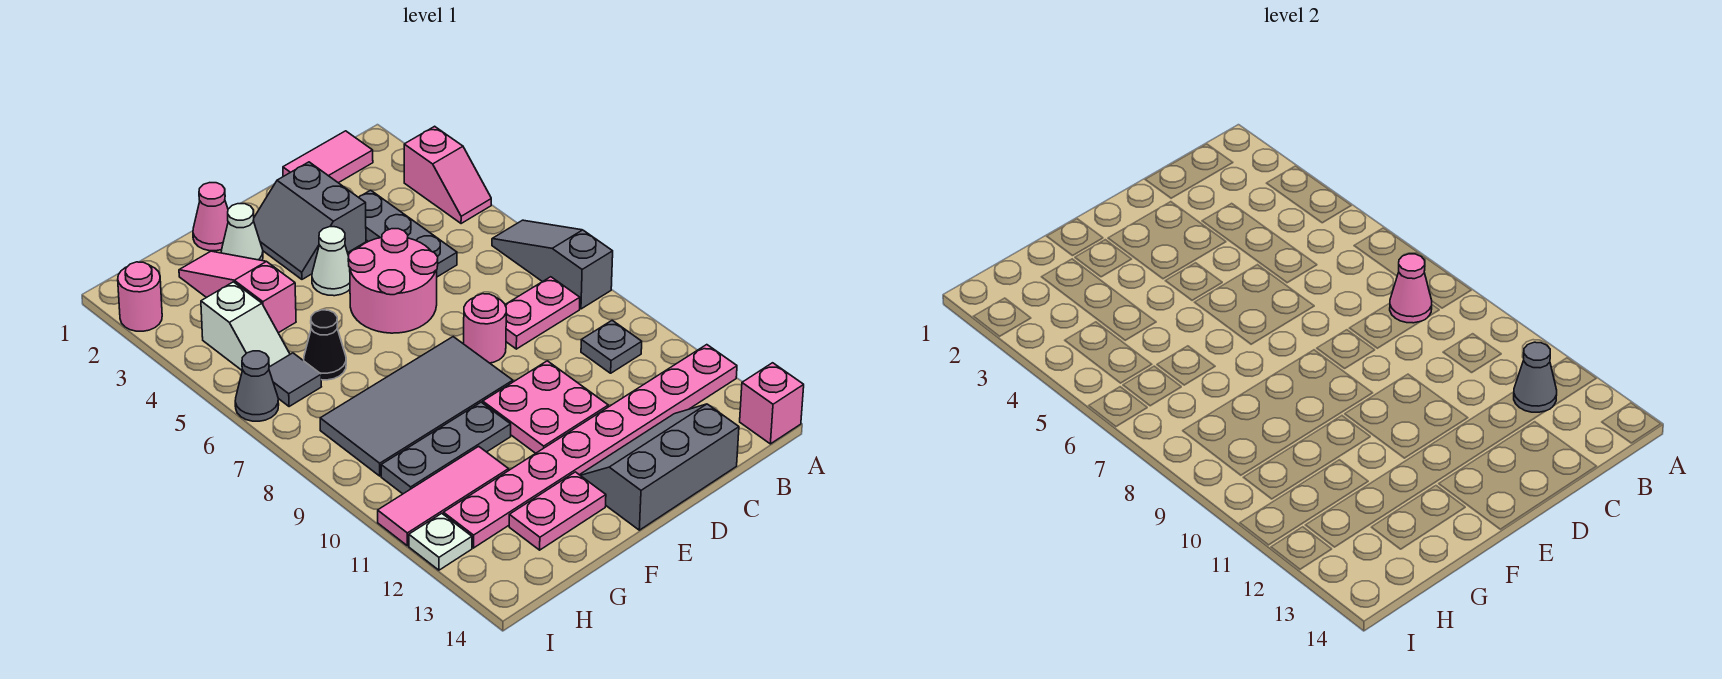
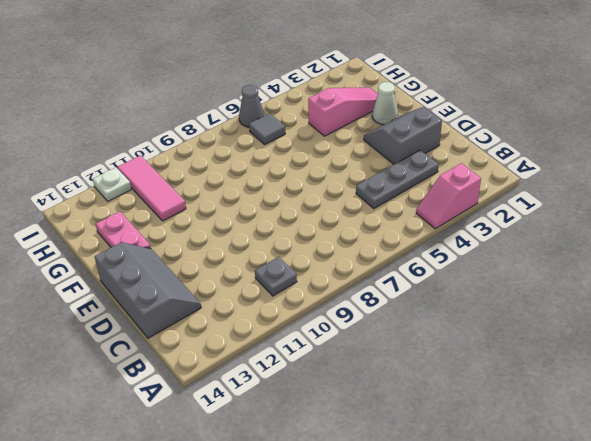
none -> grey 1x3 slope [492,220,613,309]
none -> pink 1x8 plate [443,345,737,548]
none -> pink 1x1 brick [740,363,804,444]

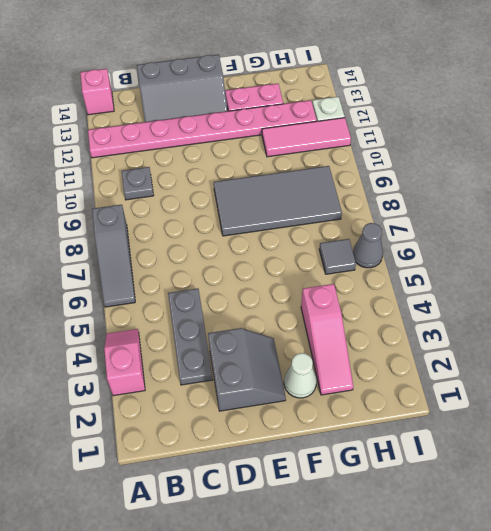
none -> pink 1x2 tile [283,131,373,183]
none -> pink 1x2 plate [505,277,580,349]
none -> pink 2x2 round brick [348,229,438,333]

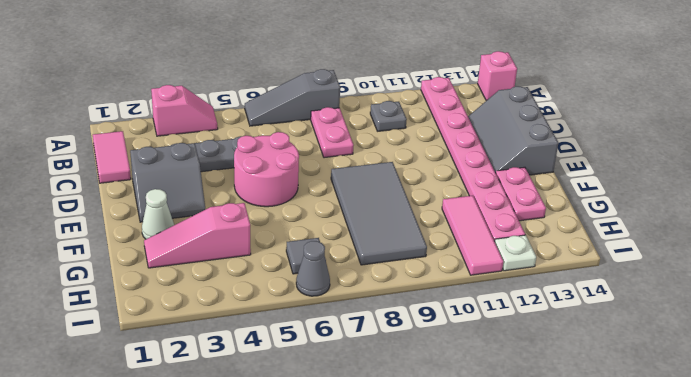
none -> pink 1x1 round brick [464,294,506,363]
none -> pink 2x2 plate [483,361,608,453]
none -> white 1x1 cone [312,227,350,296]

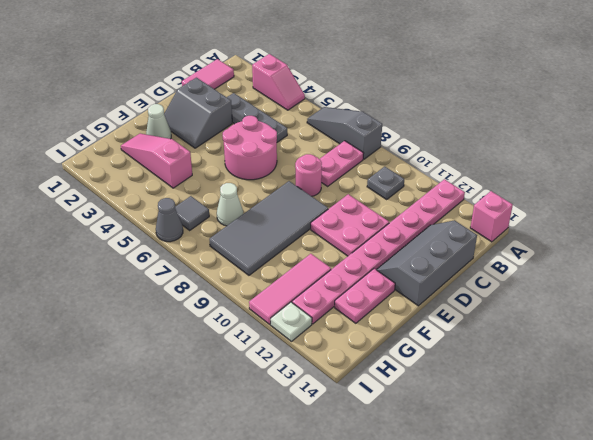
white 1x1 cone [217,183,243,226] -> white 1x1 cone moved to [312,227,350,296]
none -> pink 1x1 cone [193,183,228,251]
none -> grey 1x3 plate [381,402,511,494]
none -> black 1x1 cone [304,310,346,380]

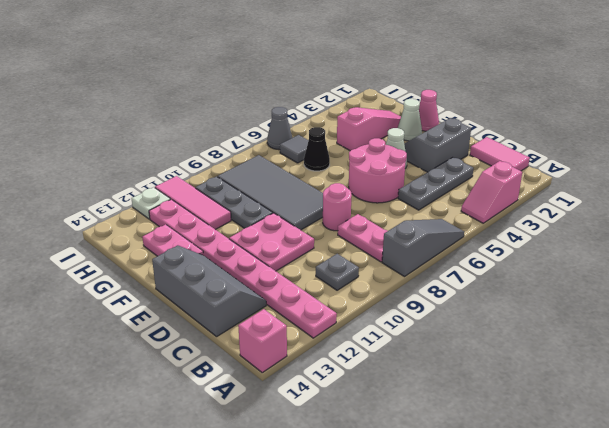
none -> white 1x2 slope [201,282,290,370]
none -> pink 1x1 round brick [118,262,162,331]
none -> pink 1x1 cone [1390,254,1432,323]

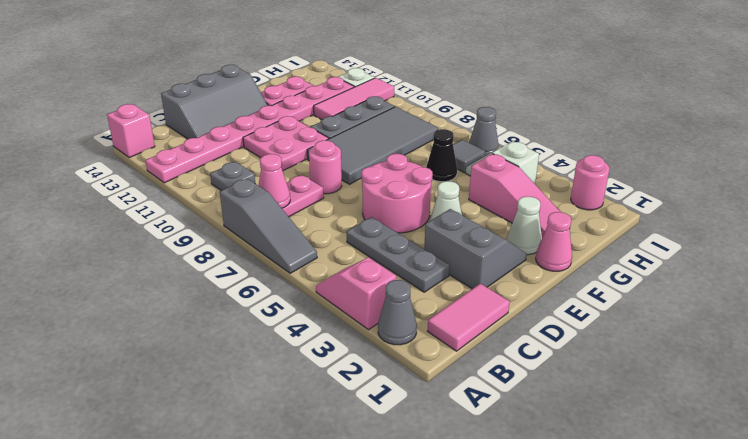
grey 1x1 cone [378,280,417,345] -> grey 1x1 cone moved to [1514,342,1557,412]

